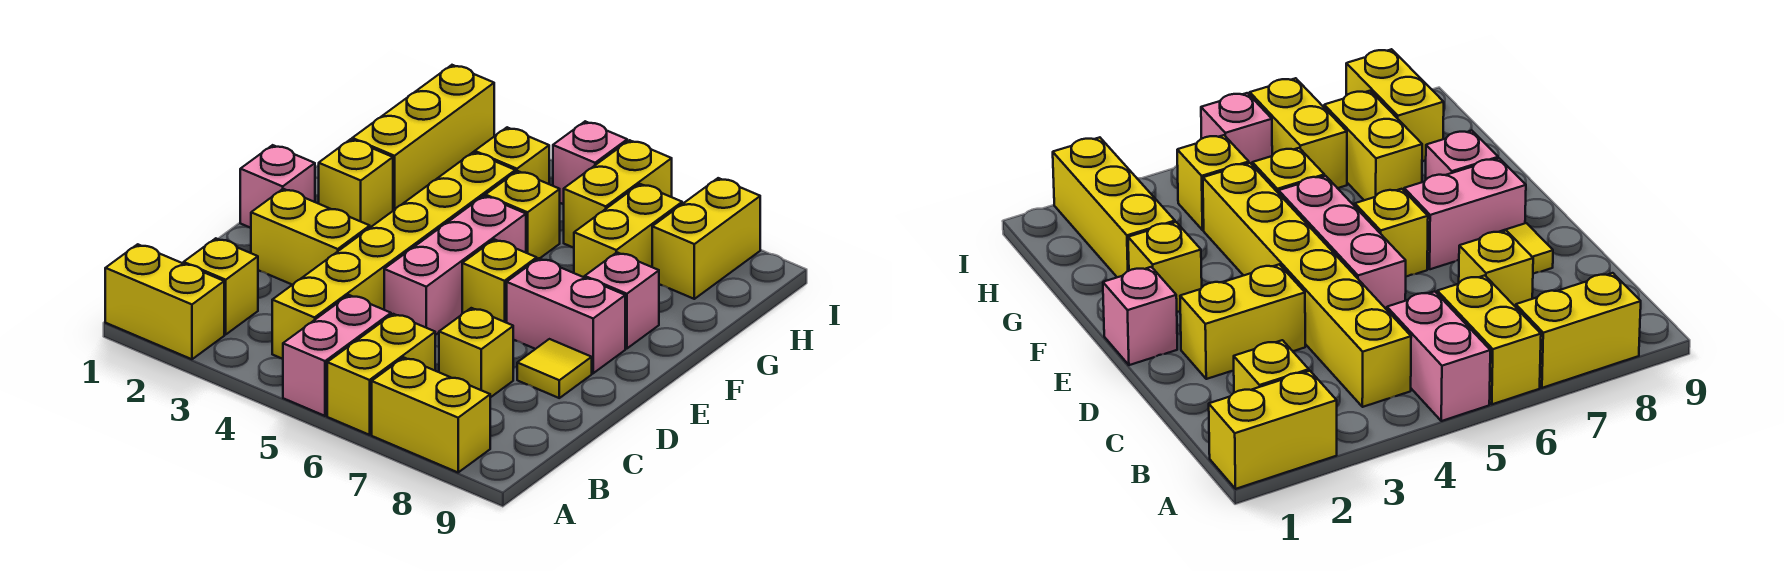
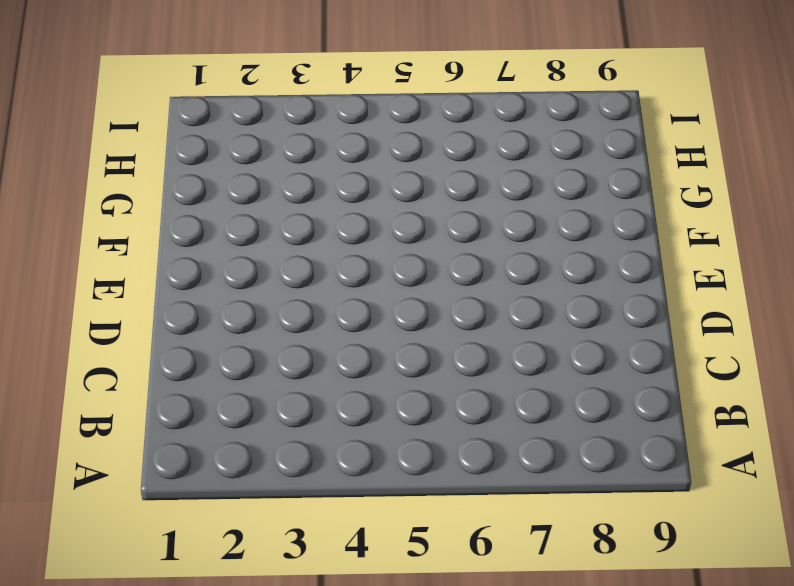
none -> yellow 1x2 brick [105,244,224,359]
none -> pink 1x2 brick [283,295,391,416]
none -> yellow 1x2 brick [327,314,435,435]

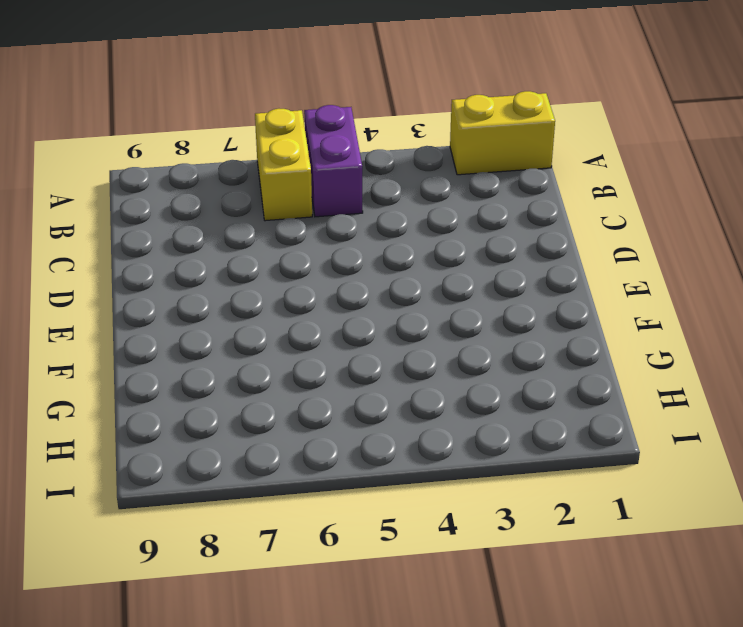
purple 1x2 brick [304,105,363,217] -> pink 1x2 brick [283,295,391,416]
none -> yellow 1x2 brick [372,358,490,472]
none -> yellow 1x1 brick [184,238,258,334]
none -> yellow 1x6 brick [272,152,515,359]

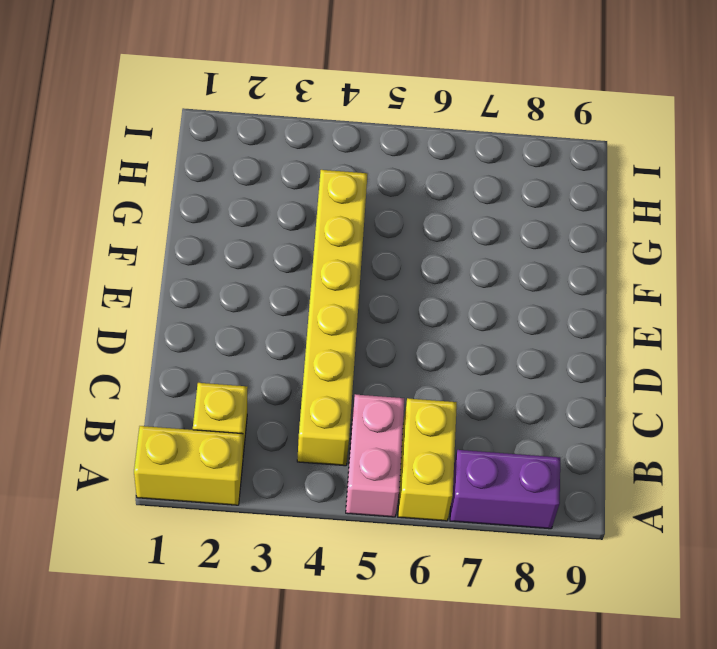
purple 1x2 brick [450,450,560,529] -> yellow 1x2 brick [372,358,490,472]
none -> yellow 1x1 brick [439,308,513,398]
none -> yellow 1x2 brick [251,189,370,285]
none -> pink 1x3 brick [384,196,526,335]

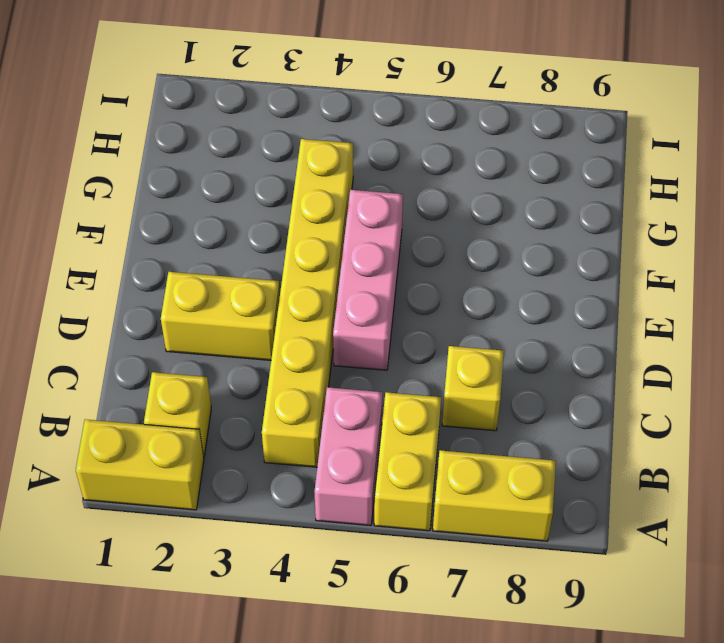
none -> yellow 1x1 tile [517,339,592,398]
none -> pink 1x1 brick [240,145,315,228]
none -> yellow 1x1 brick [462,240,537,323]

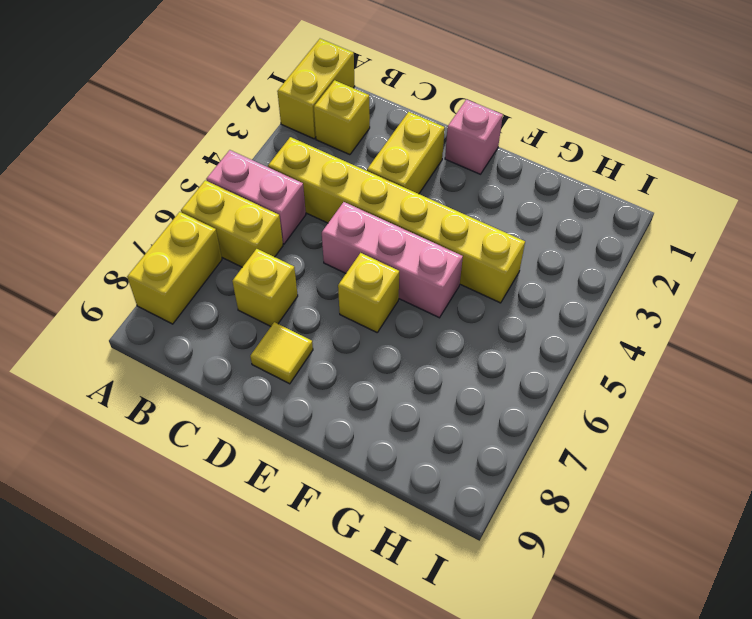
none -> pink 1x2 brick [507,258,625,373]
none -> yellow 1x1 brick [319,139,393,227]
none -> pink 1x1 brick [585,252,659,349]

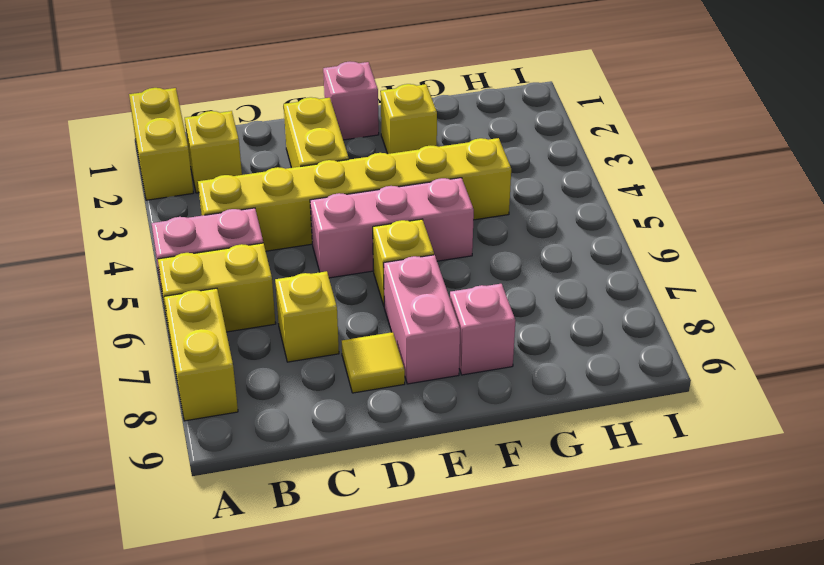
none -> yellow 1x3 brick [352,65,494,210]
none -> yellow 1x1 brick [485,171,560,259]
none -> yellow 1x2 brick [574,184,682,278]

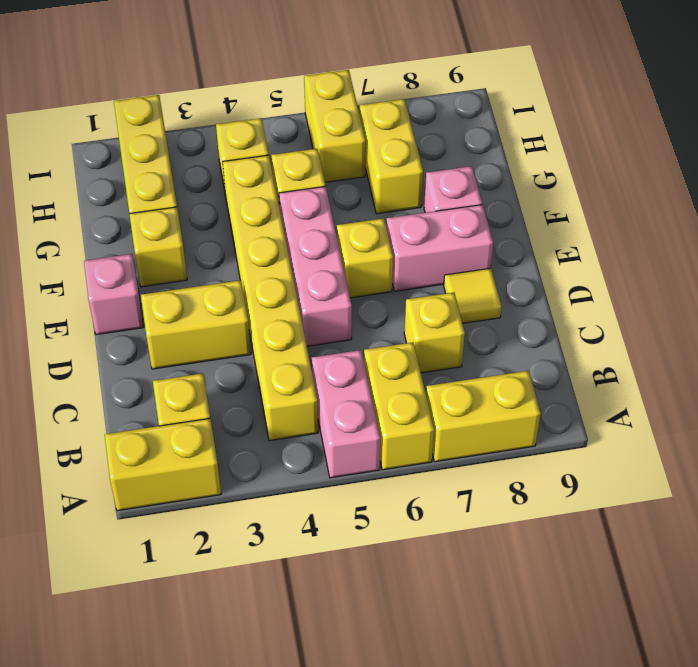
none -> yellow 1x2 brick [652,178,760,299]
none -> pink 1x1 brick [553,121,627,204]

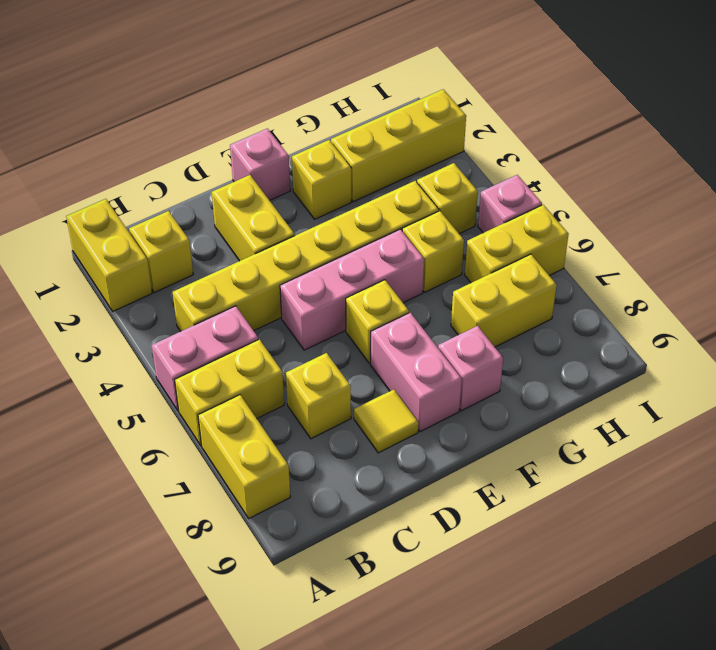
none -> yellow 1x2 brick [652,178,760,299]

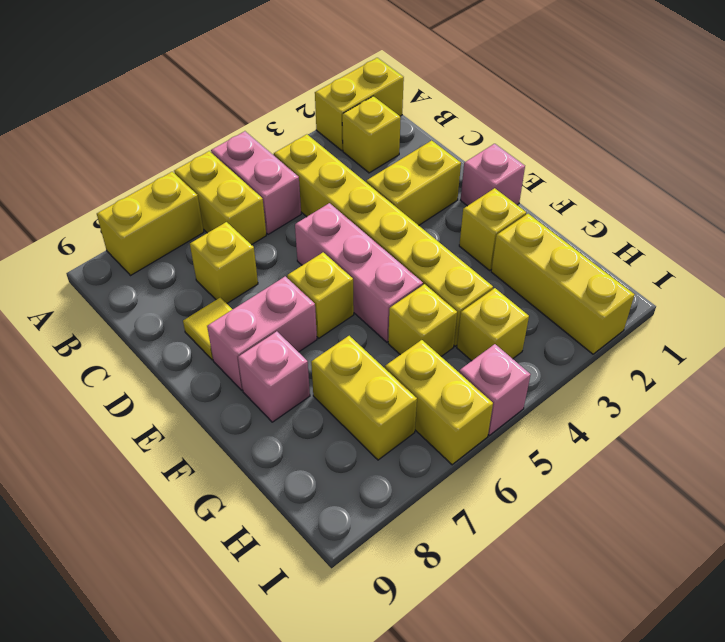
none -> yellow 1x2 brick [652,178,760,299]

